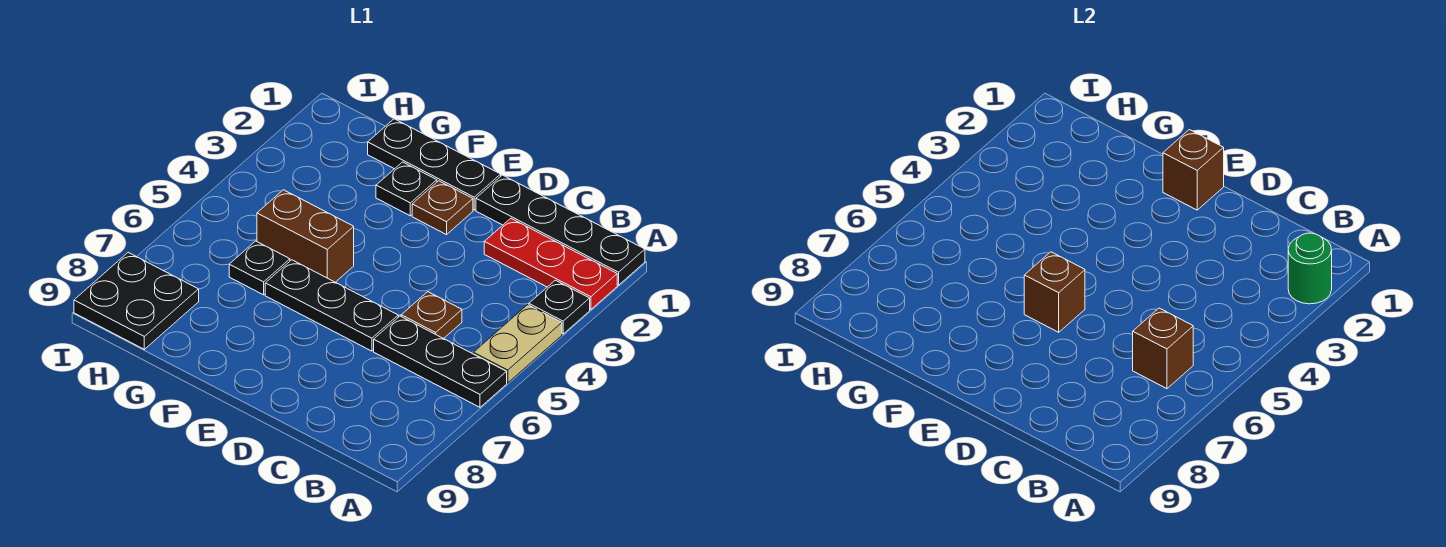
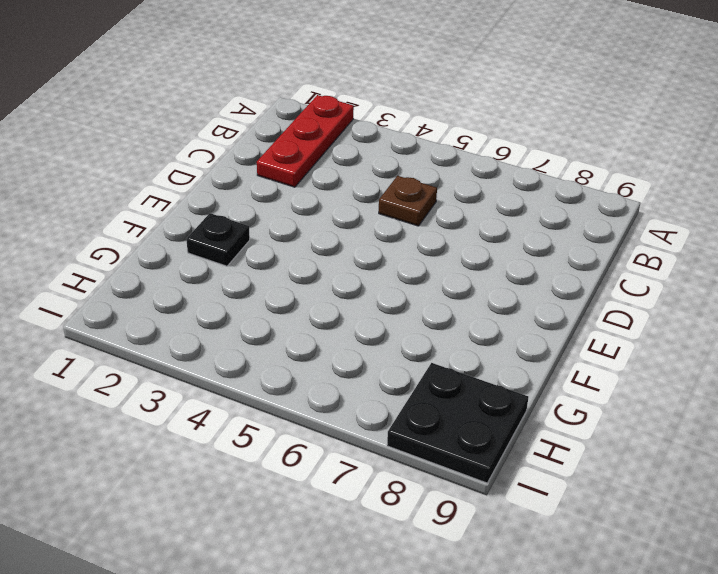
none -> black 1x4 plate [476,175,645,285]
none -> black 1x1 plate [529,280,590,334]
none -> tan 1x2 plate [473,305,562,383]

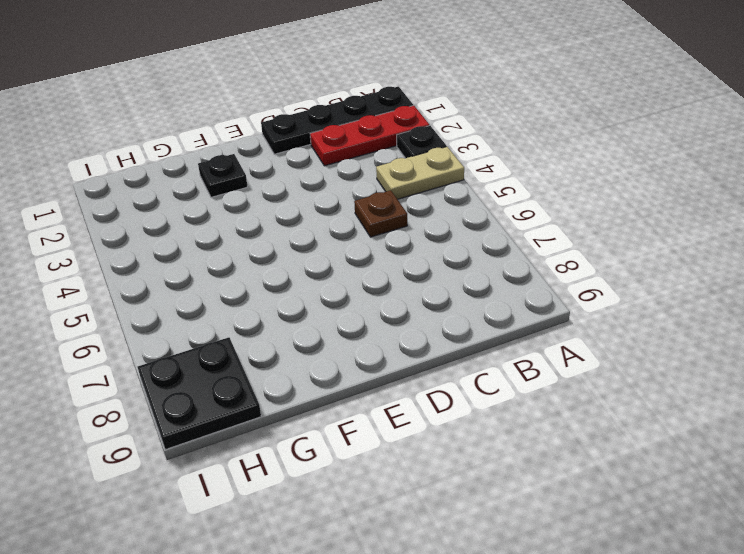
tan 1x2 plate [376,147,464,199] -> tan 1x2 plate turned to [473,305,562,383]
none -> black 1x3 plate [374,316,507,407]
none -> black 1x3 plate [265,260,398,351]
none -> black 1x3 plate [368,119,501,210]

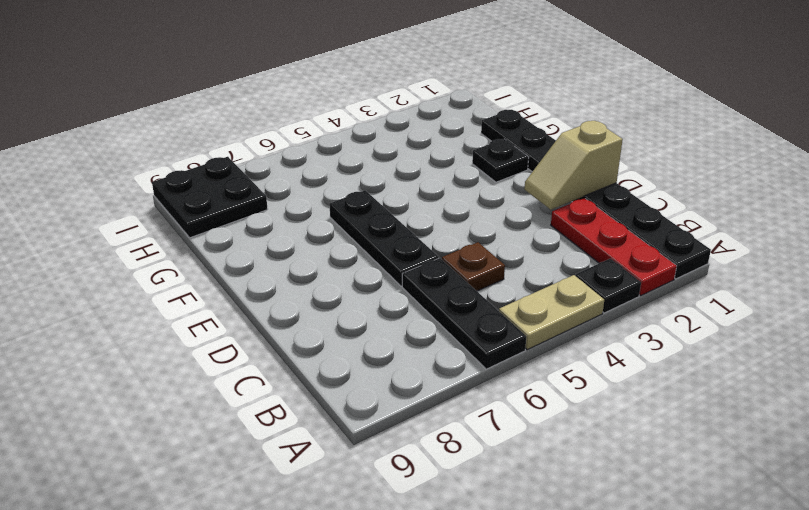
tan 1x2 slope [524,121,623,210] -> none
none -> brown 1x1 plate [412,181,473,235]
none -> brown 1x2 brick [257,190,354,282]
none -> black 1x1 plate [229,241,290,295]

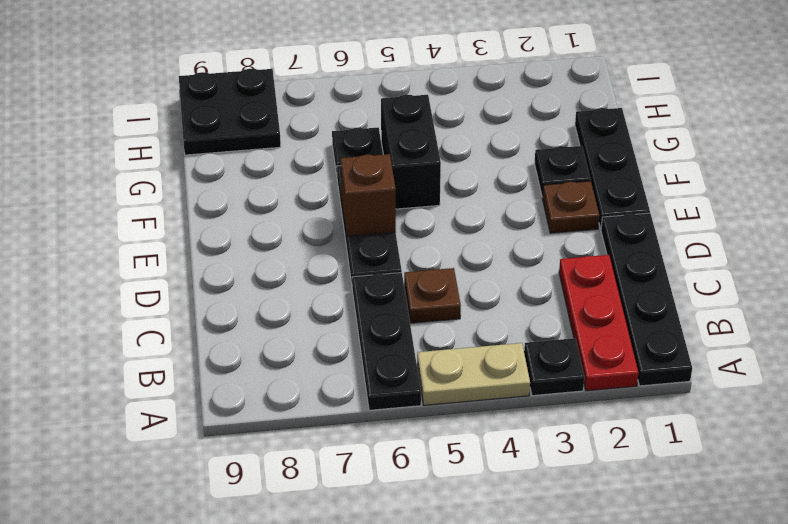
black 1x2 brick [381,95,441,209] -> brown 1x2 brick [257,190,354,282]
none -> green 1x1 round brick [1288,233,1332,304]
none -> brown 1x1 brick [1133,308,1193,389]
none -> brown 1x1 brick [1163,130,1224,210]

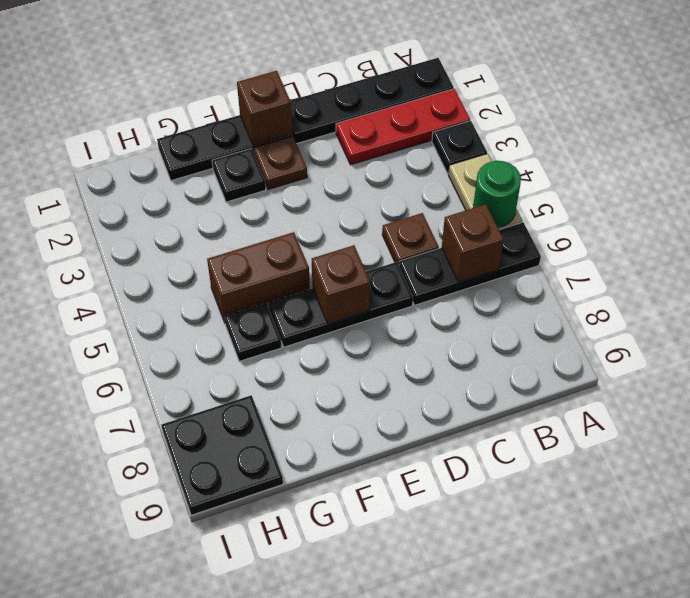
green 1x1 round brick [473,161,521,227] -> green 1x1 round brick moved to [1288,233,1332,304]

